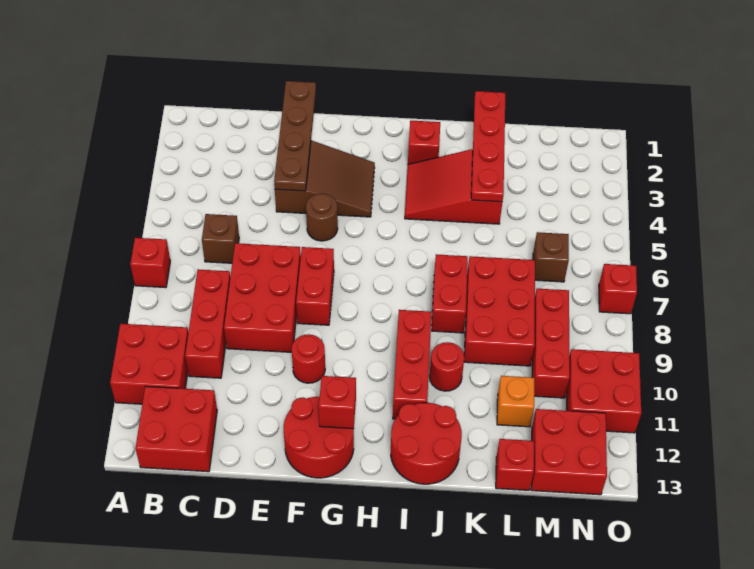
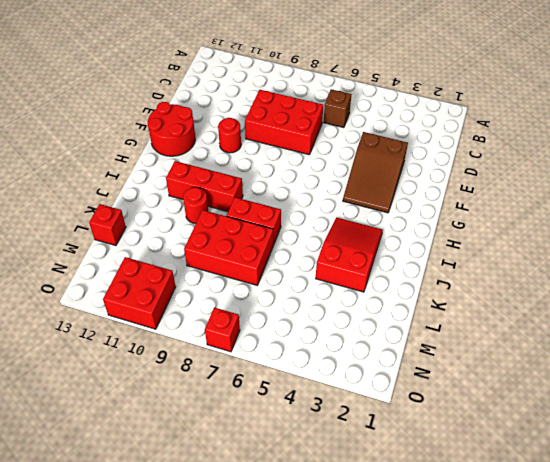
none -> red 1x1 brick [130,238,170,288]
none -> red 2x2 brick [110,324,188,404]
none -> red 2x2 brick [135,386,217,472]

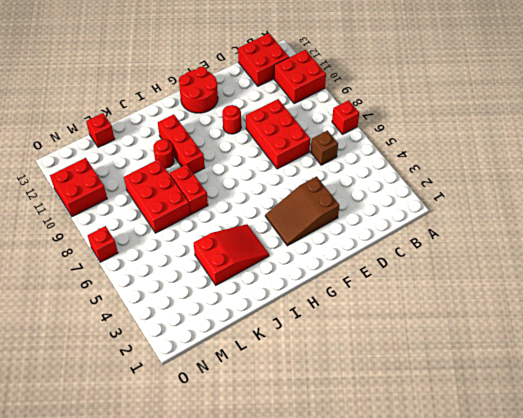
none -> red 1x3 brick [185,269,230,378]
none -> brown 1x1 round brick [306,193,338,241]
none -> red 1x2 brick [296,247,334,325]

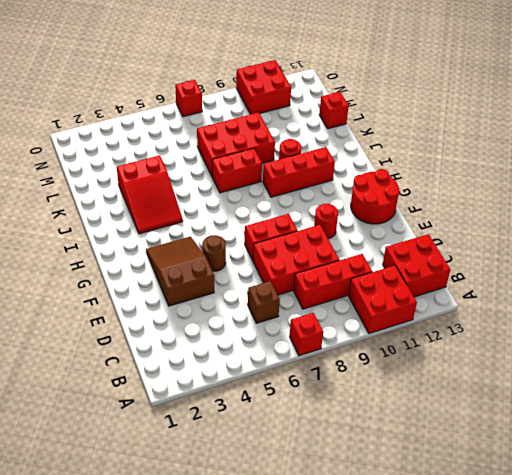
none -> red 1x1 brick [408,121,440,164]
none -> red 2x2 round brick [391,403,462,484]
none -> orange 1x1 brick [497,376,534,427]

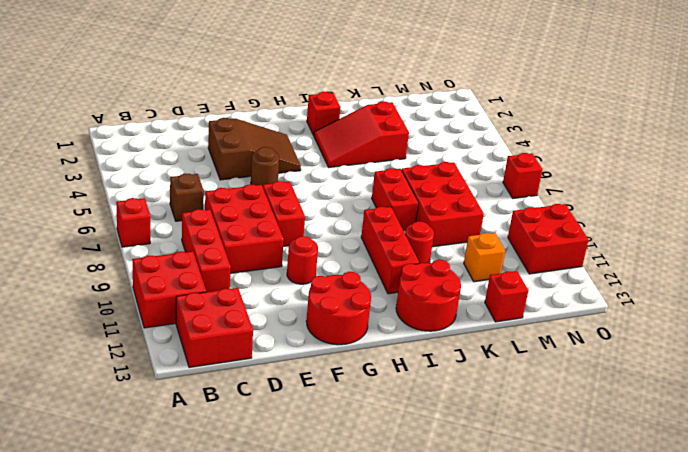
none -> brown 1x1 brick [533,232,569,282]
none -> red 1x3 brick [532,289,570,398]
none -> red 2x2 brick [531,409,607,495]

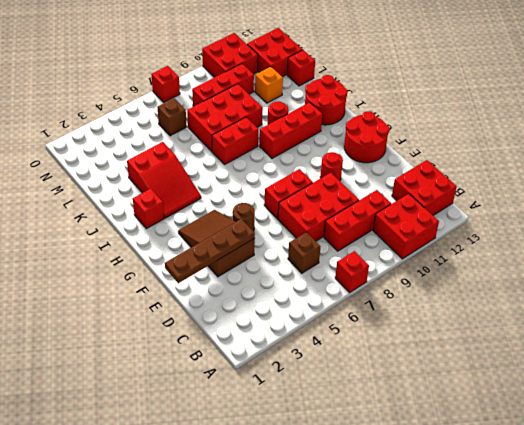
none -> red 1x1 brick [319,376,356,429]
none -> red 1x4 plate [471,91,505,202]

